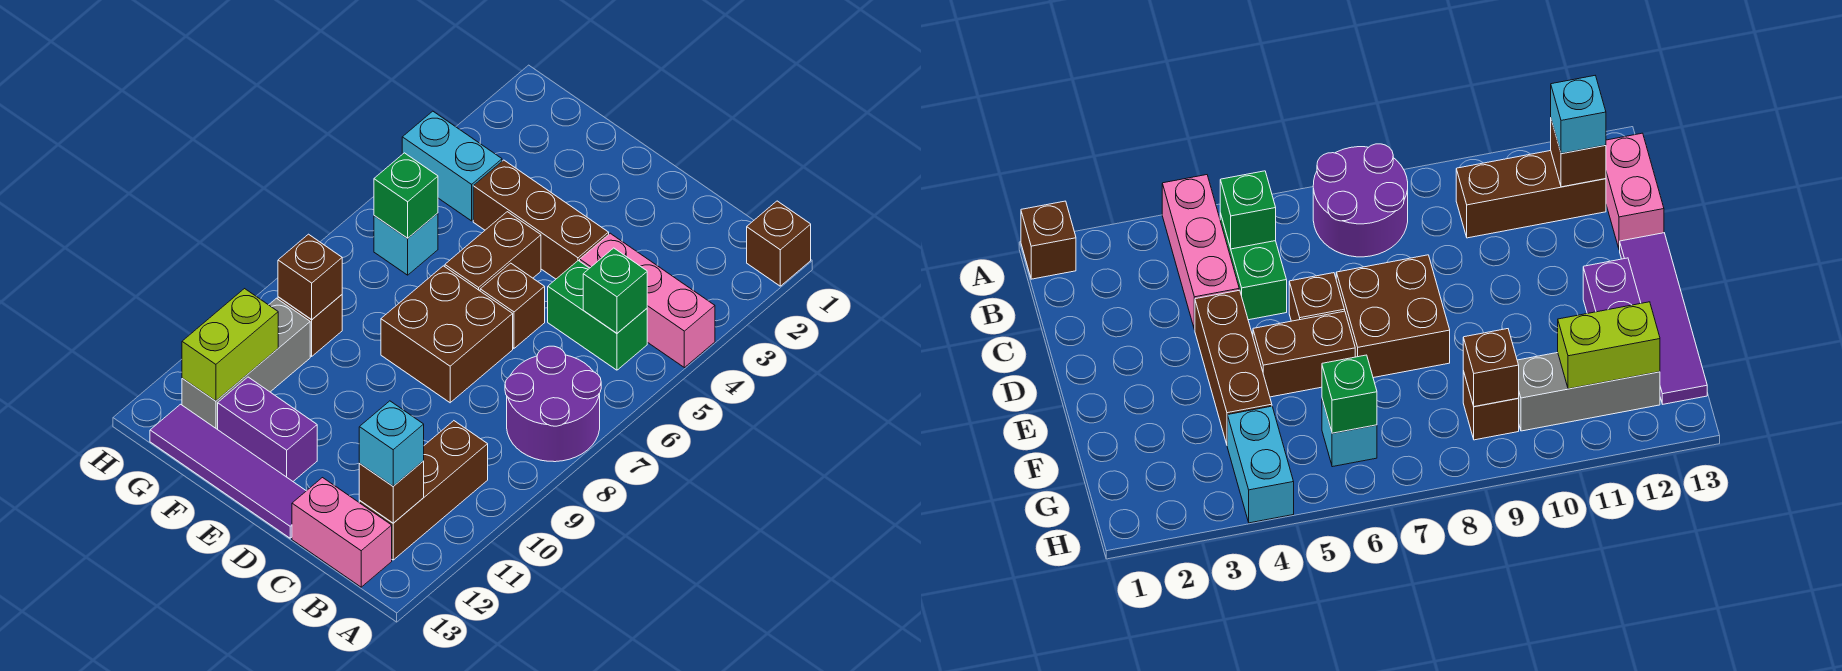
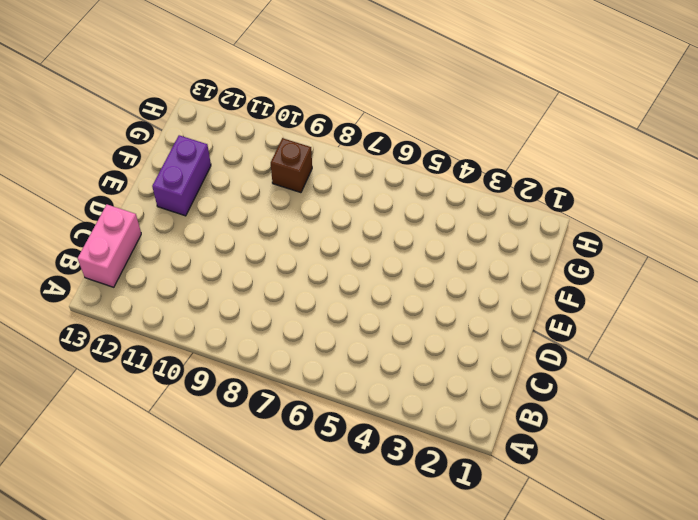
none -> brown 1x1 brick [747,201,811,286]
none -> pink 1x3 brick [580,233,715,368]
none -> purple 2x2 round brick [505,346,601,462]

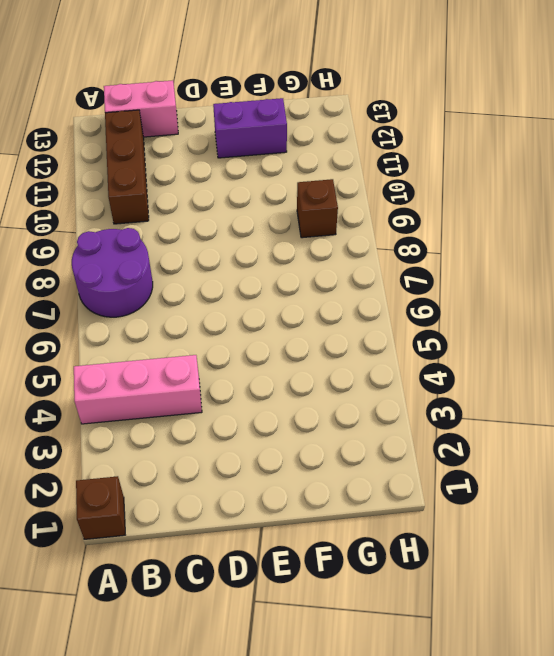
none -> green 1x2 brick [548,261,647,370]
none -> brown 1x3 brick [473,160,609,279]
none -> brown 1x1 brick [480,263,545,348]

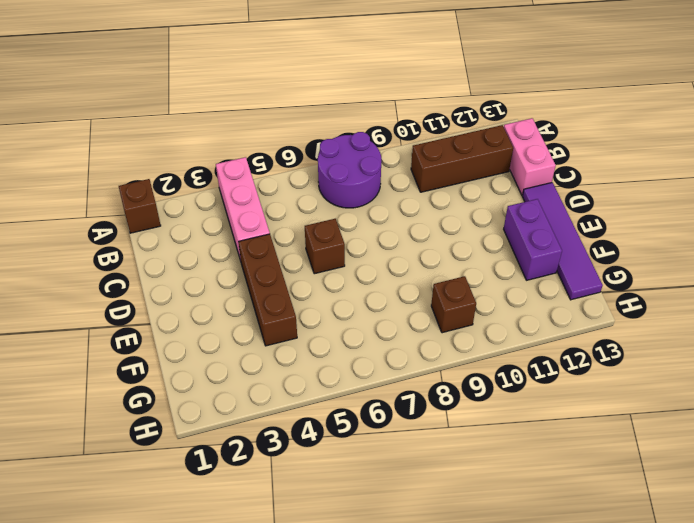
none -> green 1x2 brick [548,261,647,370]
none -> brown 2x2 brick [381,266,513,403]
none -> brown 1x2 brick [445,212,541,291]

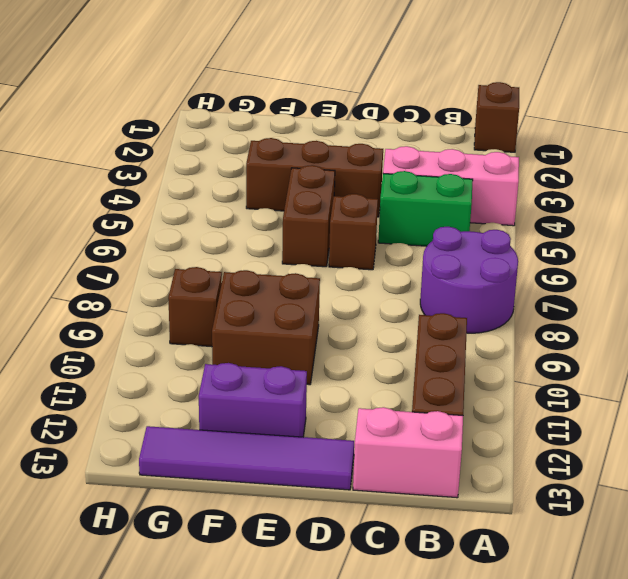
brown 2x2 brick [212,270,320,385] -> brown 2x2 brick moved to [381,266,513,403]
none -> cyan 1x2 brick [402,111,502,221]
none -> cyan 1x1 brick [374,213,438,275]
none -> grey 1x3 brick [182,298,310,430]

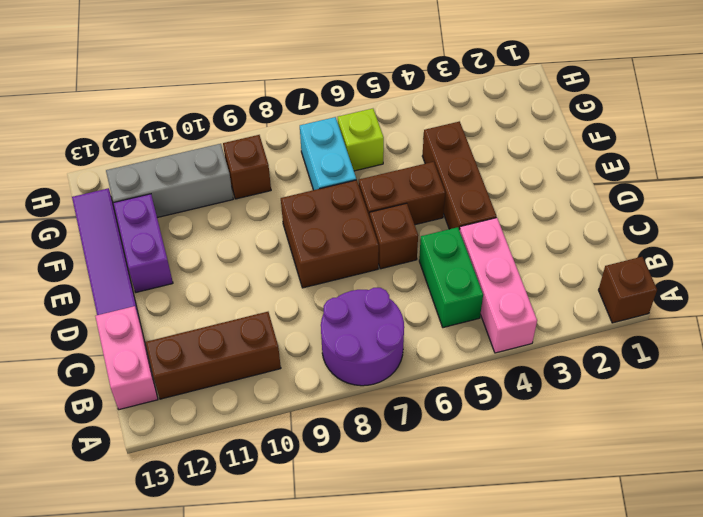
cyan 1x2 brick [300,117,356,190] -> cyan 1x2 brick moved to [402,111,502,221]
lime 1x1 brick [338,109,384,171] -> cyan 1x1 brick [374,213,438,275]
none -> green 1x1 brick [583,248,647,333]
none -> brown 1x1 brick [359,461,424,523]
none -> green 1x1 brick [374,153,438,238]

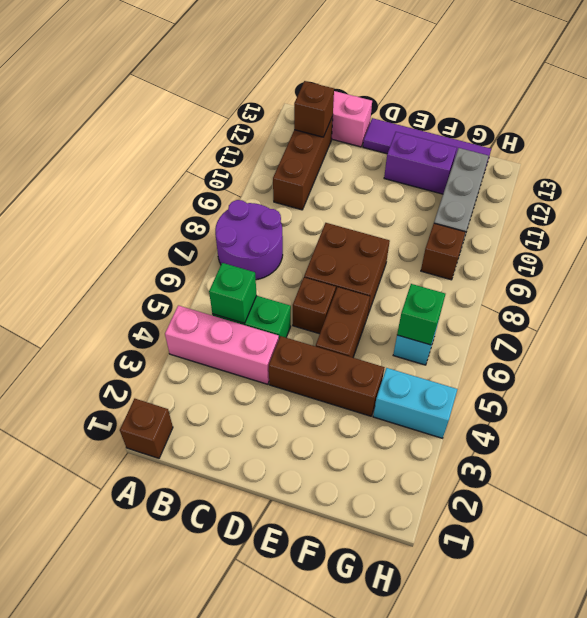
none -> brown 1x1 brick [278,234,342,320]
none -> lime 1x2 brick [182,289,278,401]
none -> cyan 1x1 brick [359,401,424,486]

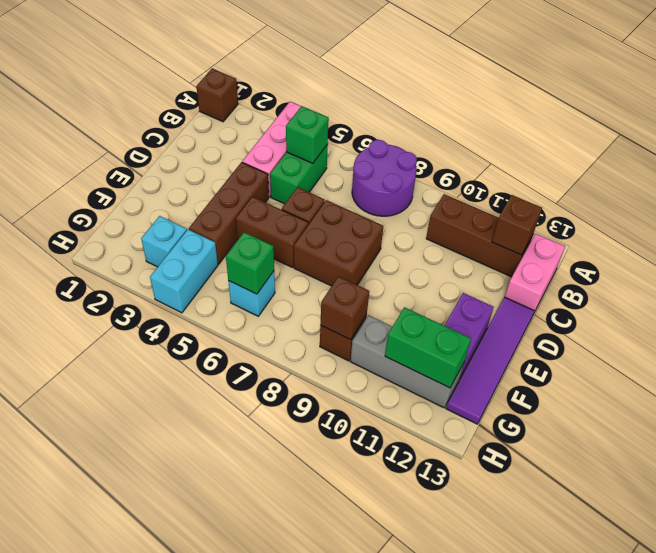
cyan 1x1 brick [141,216,187,267] -> cyan 1x1 brick moved to [359,401,424,486]
green 1x2 brick [385,307,471,388] -> lime 1x2 brick [182,289,278,401]

